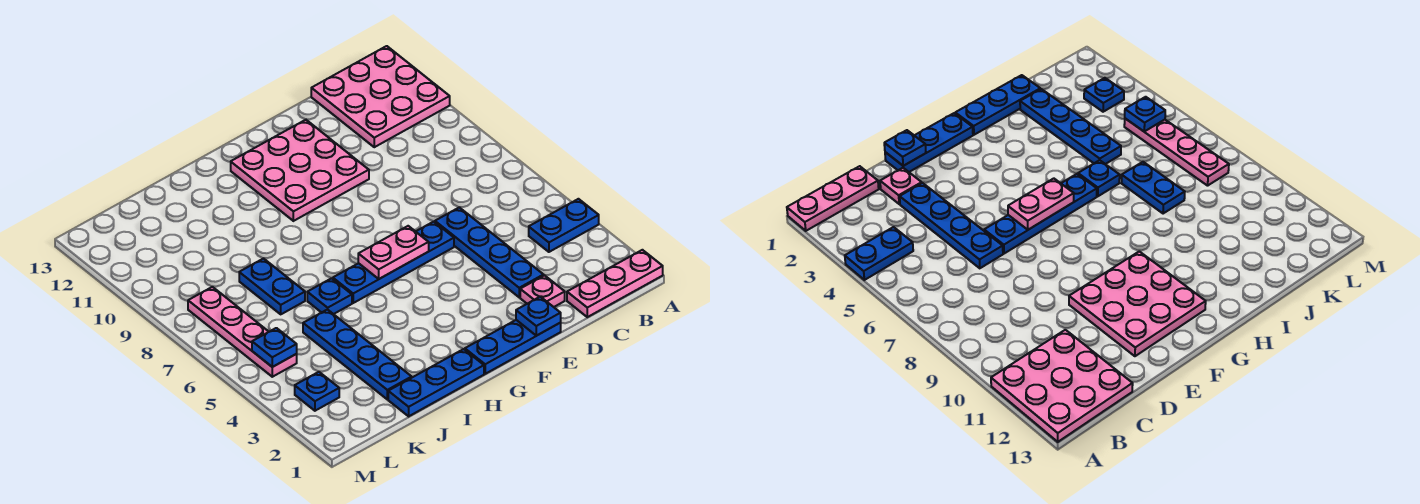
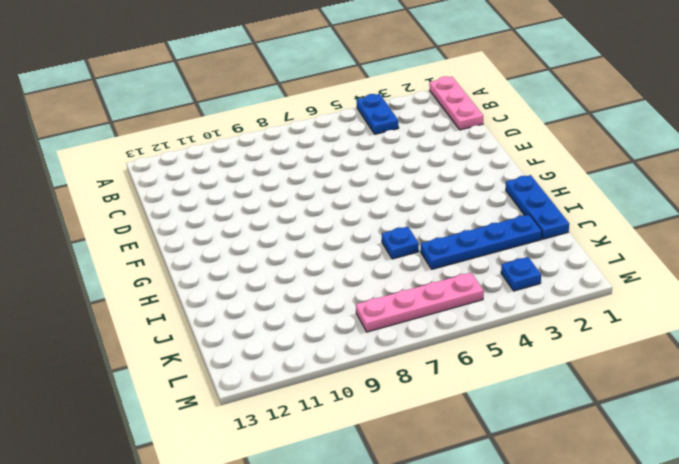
none -> pink 3x3 plate [311,46,450,147]
none -> pink 1x1 plate [520,275,565,307]
none -> blue 1x4 plate [435,207,544,297]

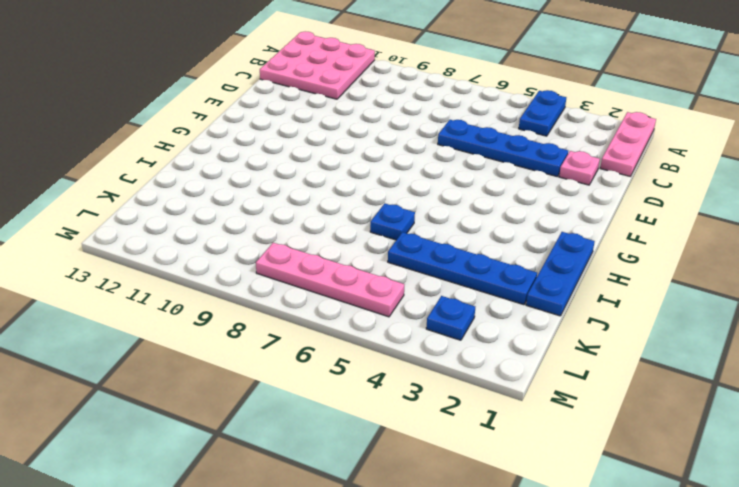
none -> blue 1x3 plate [465,320,561,374]
none -> blue 1x4 plate [333,222,454,303]
none -> pink 3x3 plate [231,120,369,221]

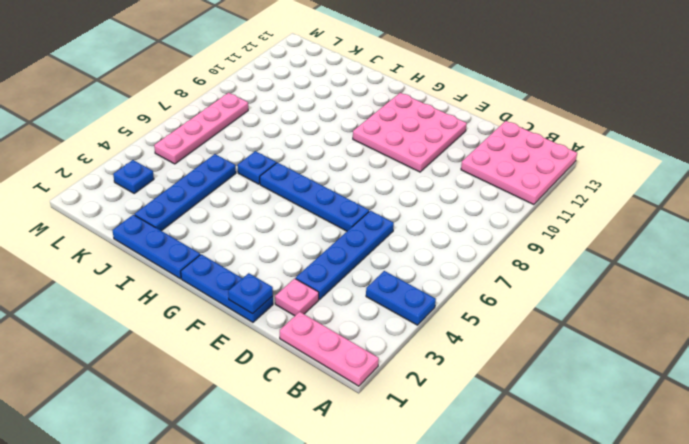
none -> blue 1x2 plate [239,259,305,314]
none -> pink 1x2 plate [358,226,429,279]
none -> blue 1x1 plate [252,328,297,367]

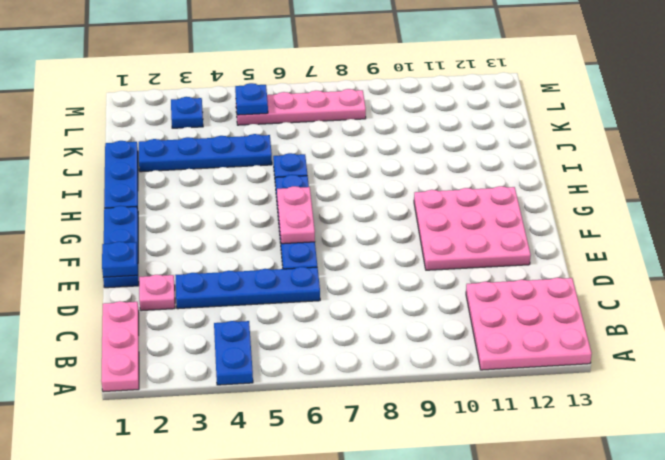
none -> blue 1x2 plate [239,259,305,314]

